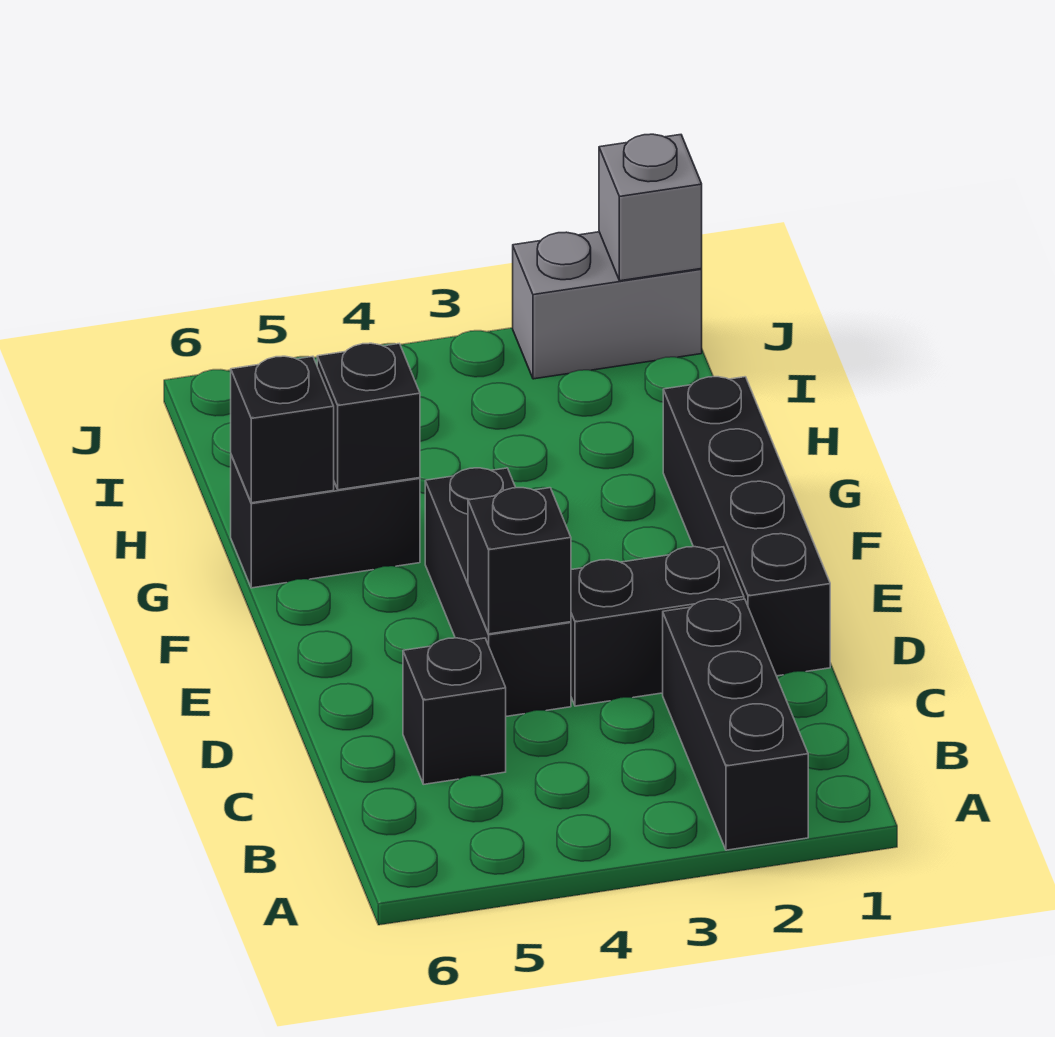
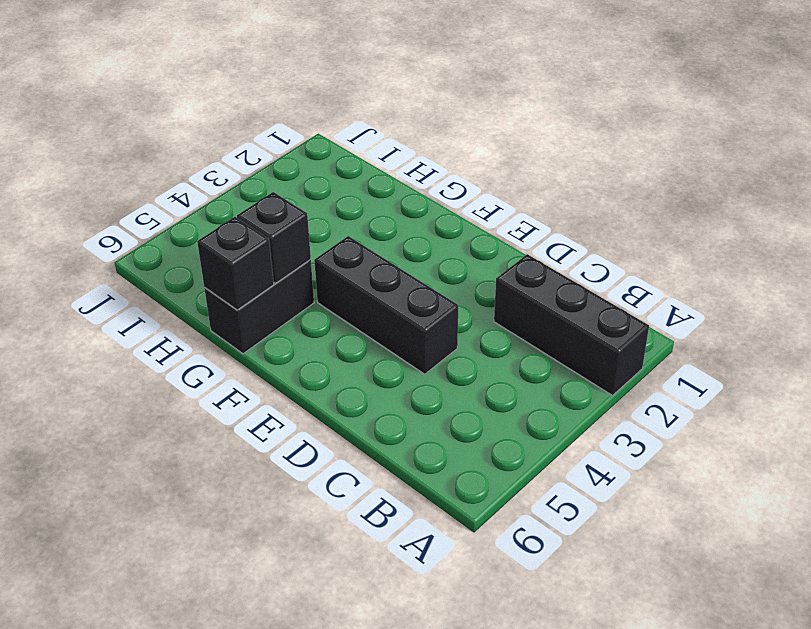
none -> black 1x1 brick [403,638,506,784]
none -> black 1x4 brick [663,377,830,676]

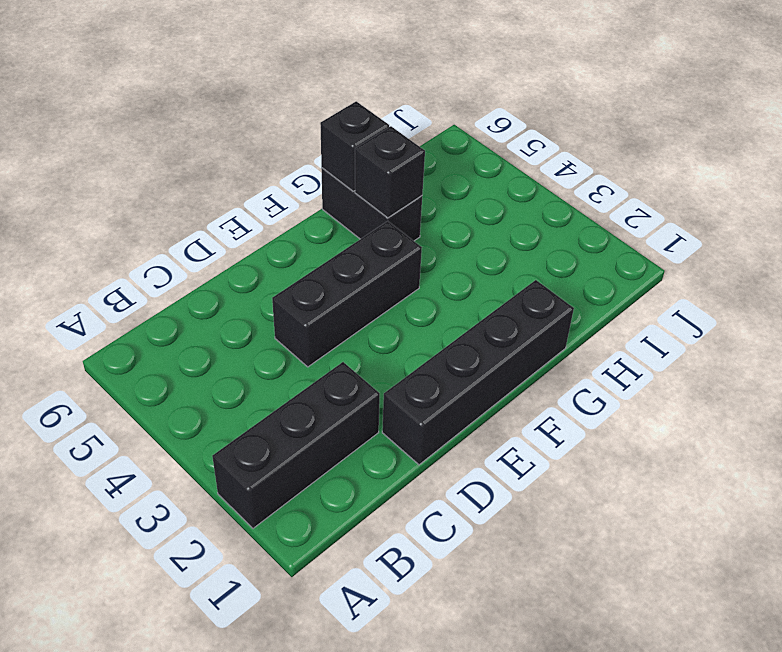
none -> black 1x1 brick [403,638,506,784]
none -> black 1x2 brick [571,547,744,706]

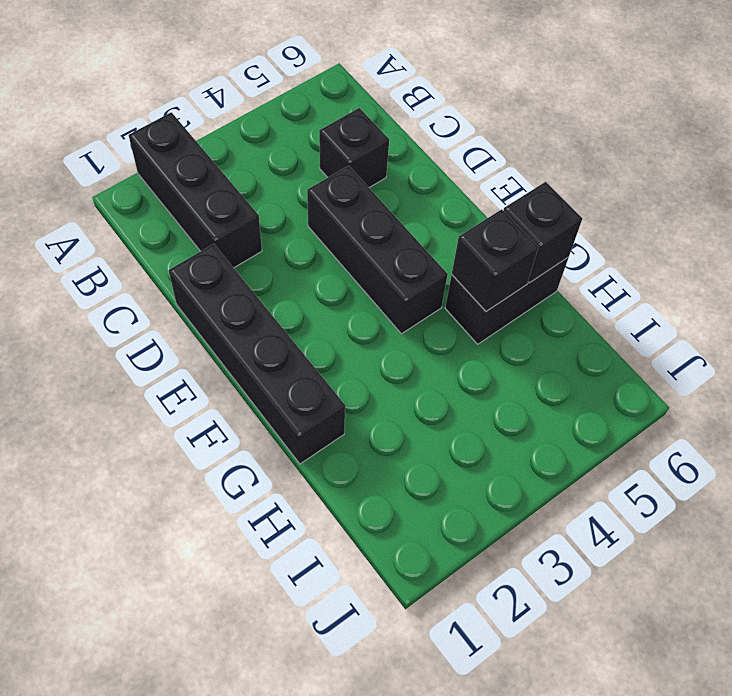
none -> black 1x2 brick [571,547,744,706]
none -> grey 1x2 brick [513,232,702,379]

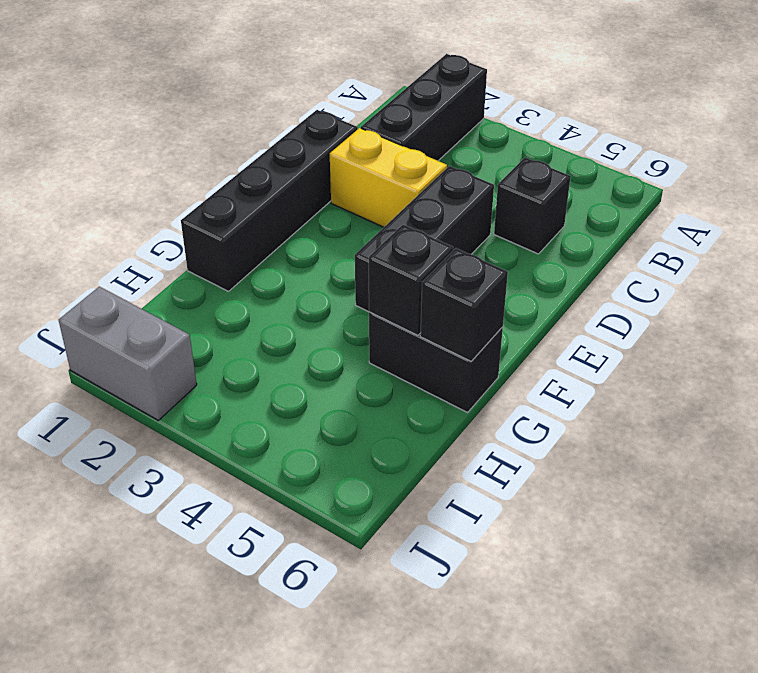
yellow 1x2 brick [330,128,447,227] -> black 1x2 brick [571,547,744,706]
none -> black 1x1 brick [468,488,571,634]
none -> grey 1x1 brick [599,134,702,281]

